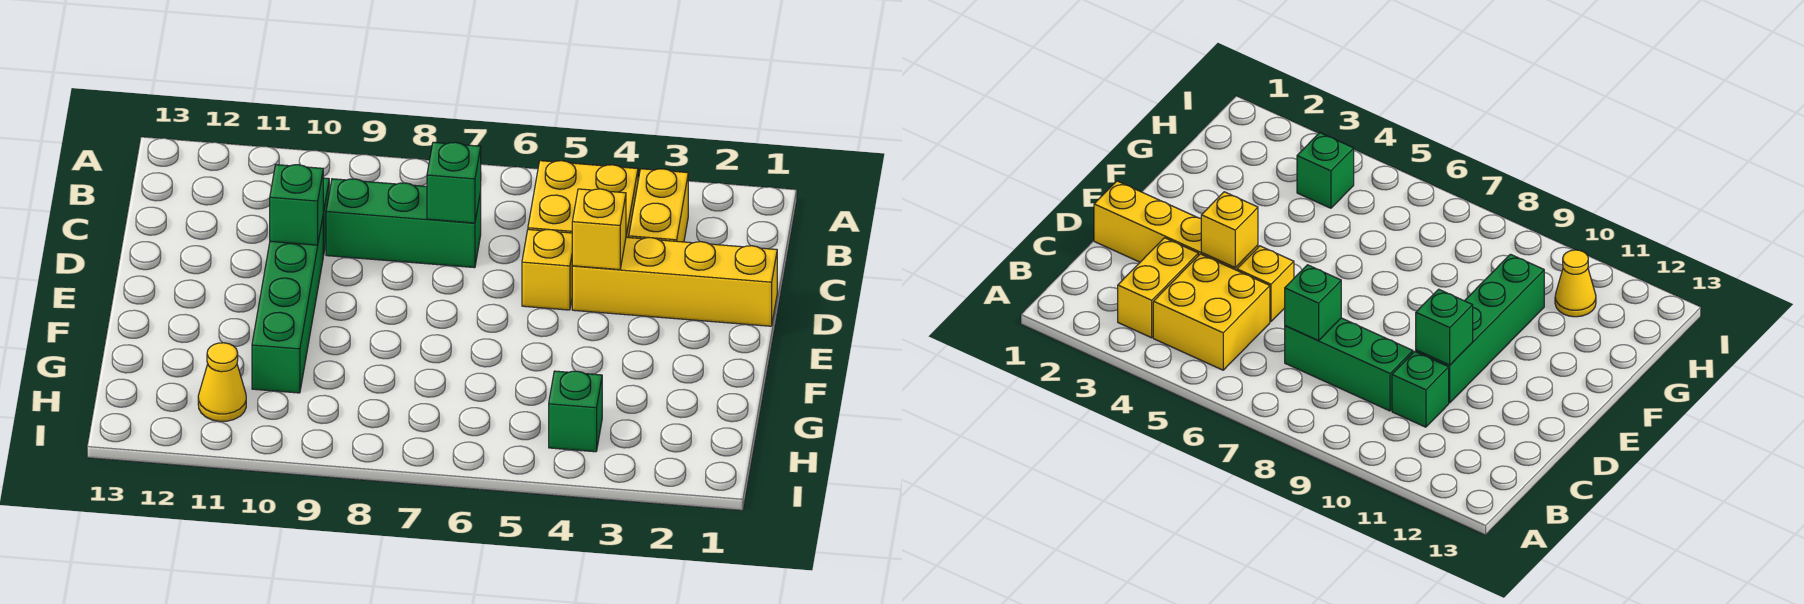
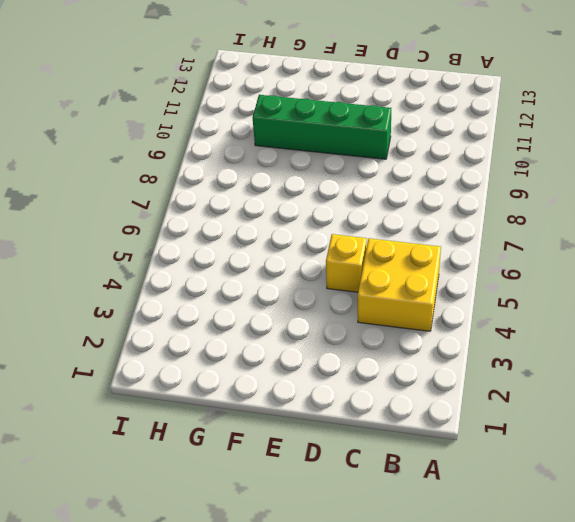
none -> yellow 1x2 brick [629,169,688,242]
none -> green 1x3 brick [326,179,481,268]
none -> green 1x1 brick [1392,351,1449,427]

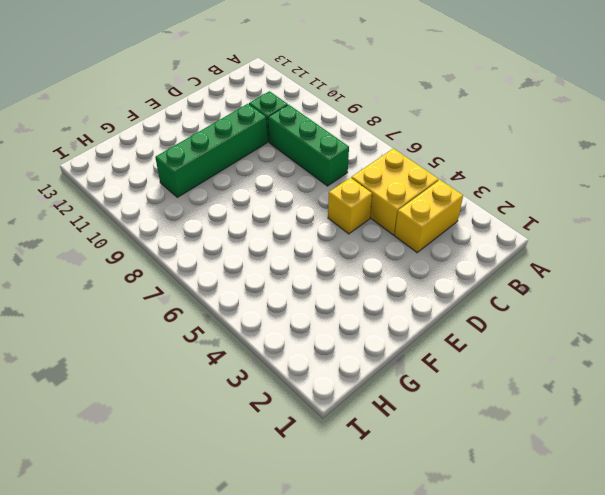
none -> yellow 1x4 brick [572,237,777,326]
none -> green 1x1 brick [549,371,602,452]
none -> yellow 1x1 cone [198,343,246,421]

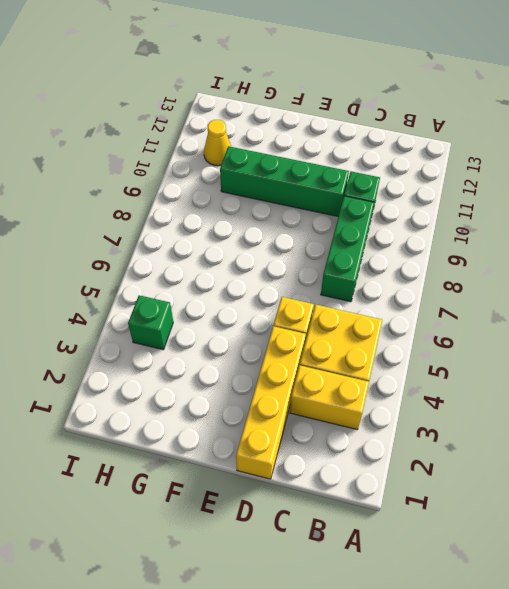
none -> green 1x1 brick [427,142,481,223]
none -> yellow 1x1 brick [572,189,626,270]
none -> green 1x1 brick [270,165,323,245]

